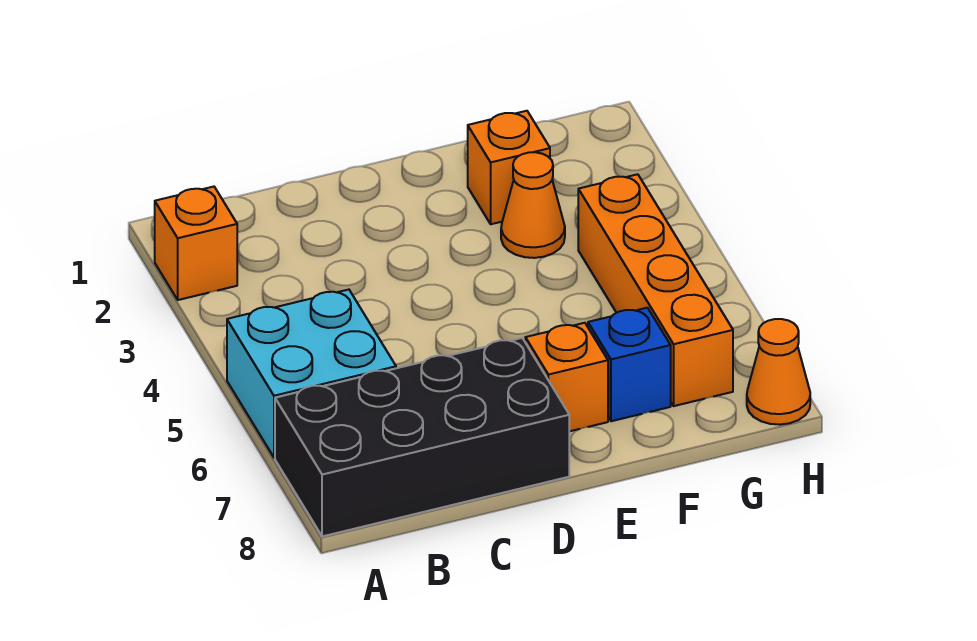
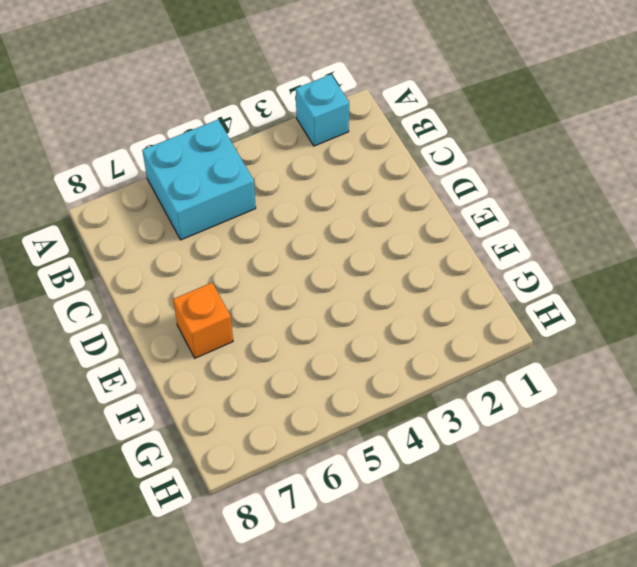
cyan 1x1 brick [296,74,349,146] -> orange 1x1 brick [155,187,237,300]
none -> black 2x4 brick [275,338,569,536]
none -> orange 1x1 brick [468,111,550,224]

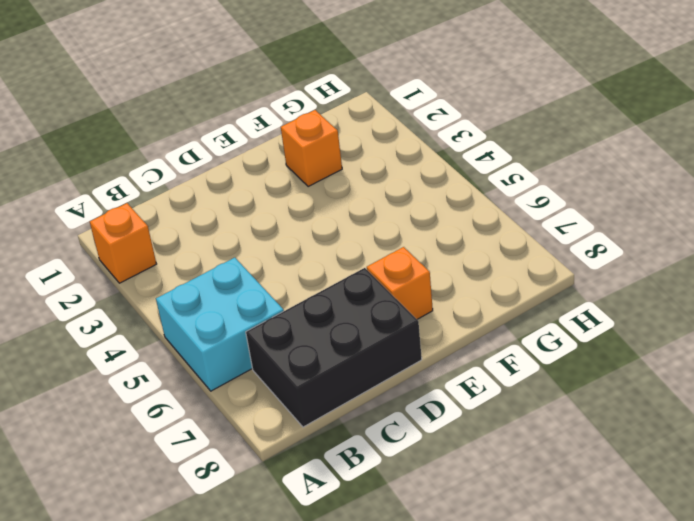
black 2x3 brick [246,268,422,427] -> black 2x4 brick [275,338,569,536]
none -> orange 1x1 cone [501,152,565,258]
none -> blue 1x1 brick [588,308,671,421]

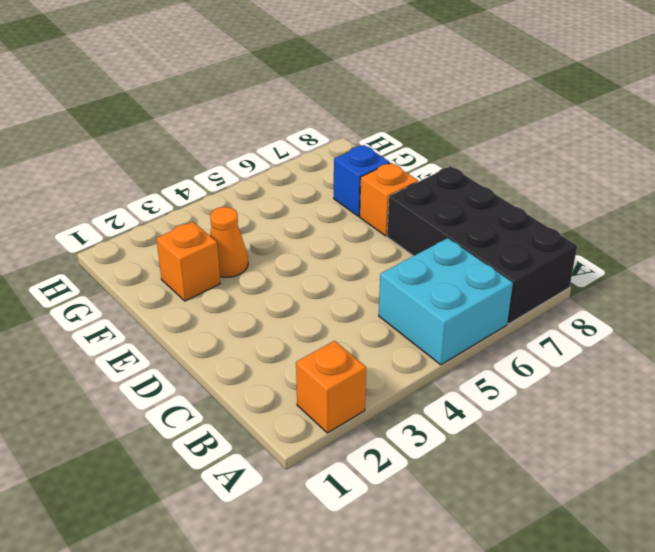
none -> orange 1x4 brick [578,174,733,406]
none -> orange 1x1 cone [747,319,810,425]

